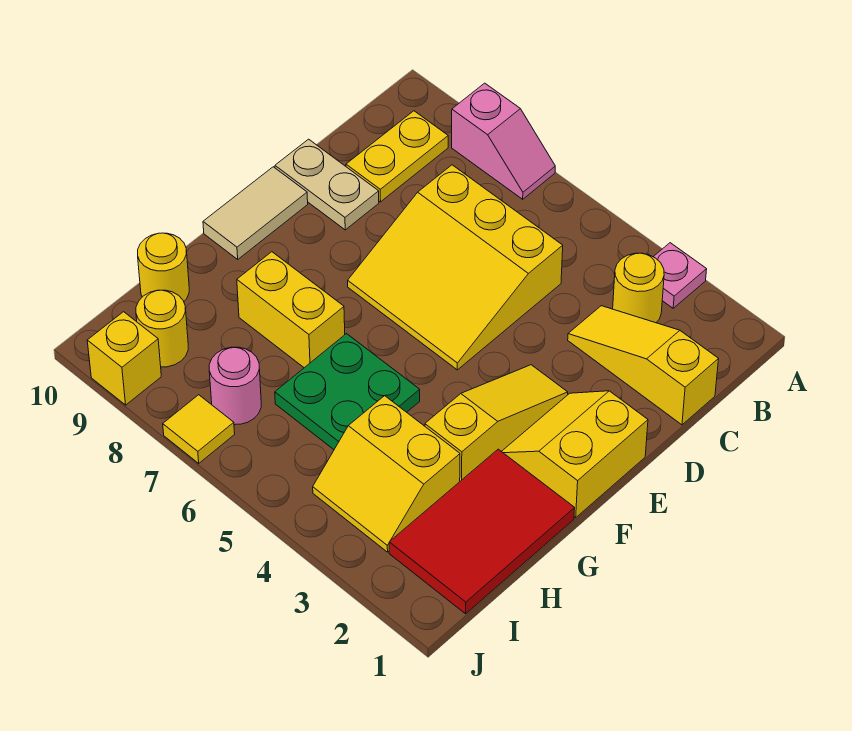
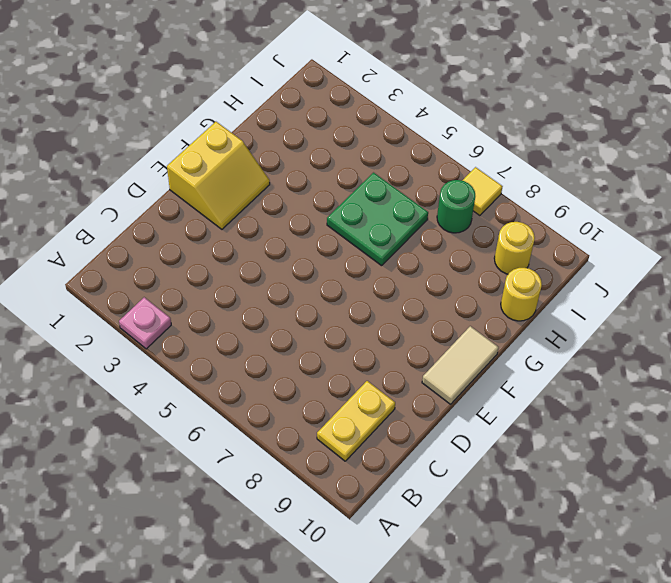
green 1x1 round brick [437,180,475,233] -> pink 1x1 round brick [209,347,261,425]
none -> pink 1x2 slope [452,83,555,199]
none -> yellow 1x1 round brick [613,253,664,323]
none -> yellow 1x3 slope [568,306,718,425]

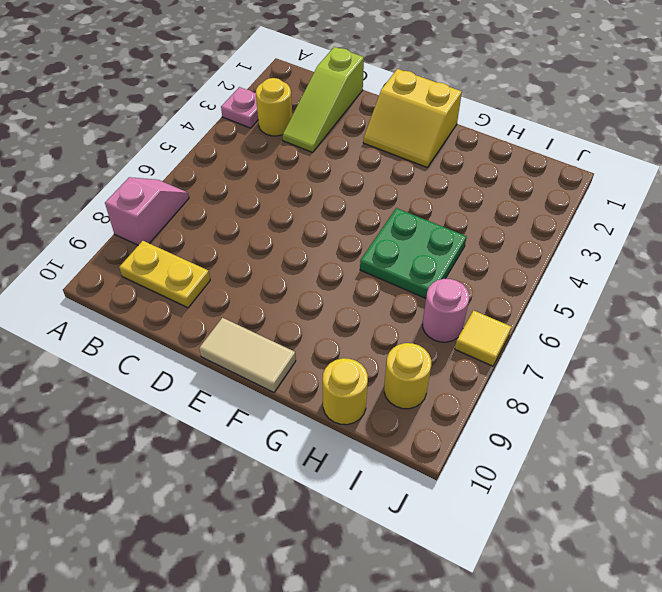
lime 1x3 slope [283,47,364,152] -> yellow 1x3 slope [568,306,718,425]
none -> yellow 3x3 slope [348,165,563,370]
none -> tan 1x2 plate [275,139,379,230]
none -> yellow 1x3 slope [425,365,568,481]

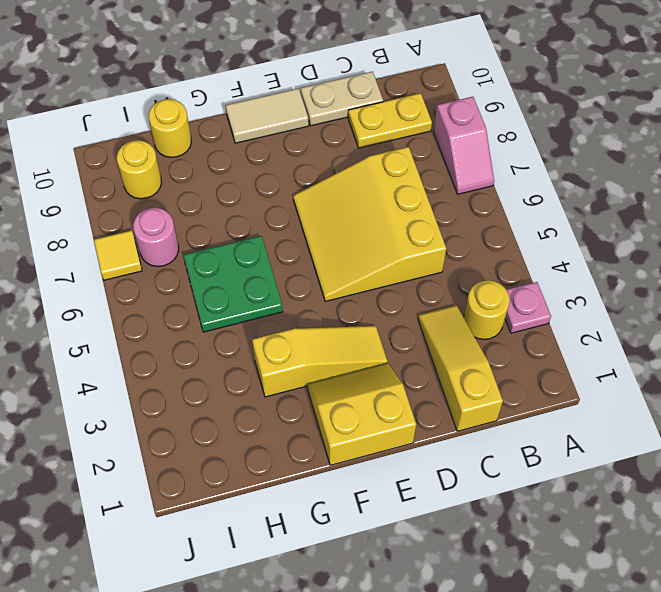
tan 1x2 plate [301,72,383,126] -> tan 1x2 plate turned to [275,139,379,230]
none -> red 2x3 tile [389,449,575,614]
none -> yellow 1x2 brick [237,252,345,368]
none -> yellow 2x2 slope [313,396,460,552]

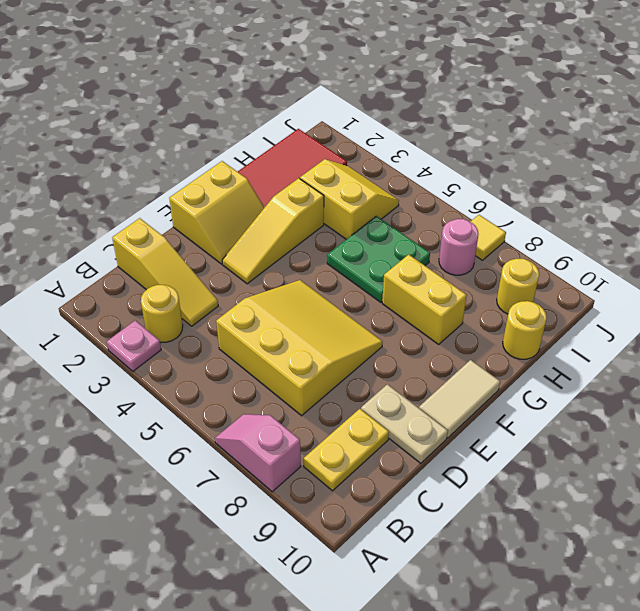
none -> yellow 1x1 brick [87,312,161,405]

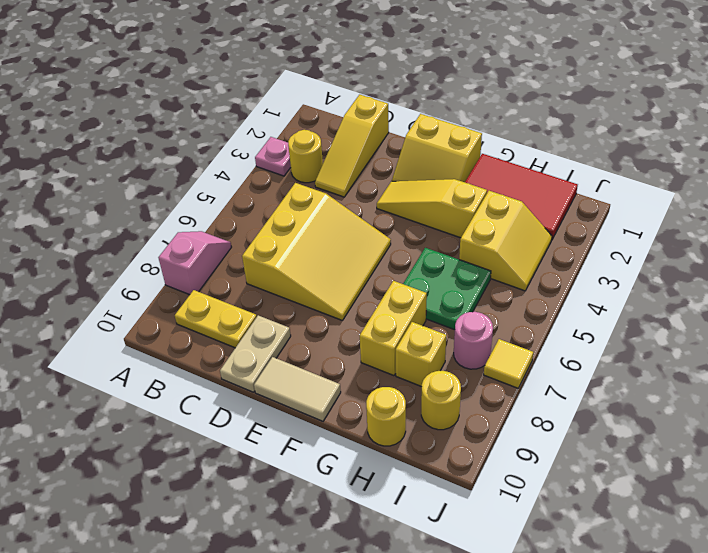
yellow 1x1 brick [396,322,446,387] -> yellow 1x1 brick moved to [87,312,161,405]

